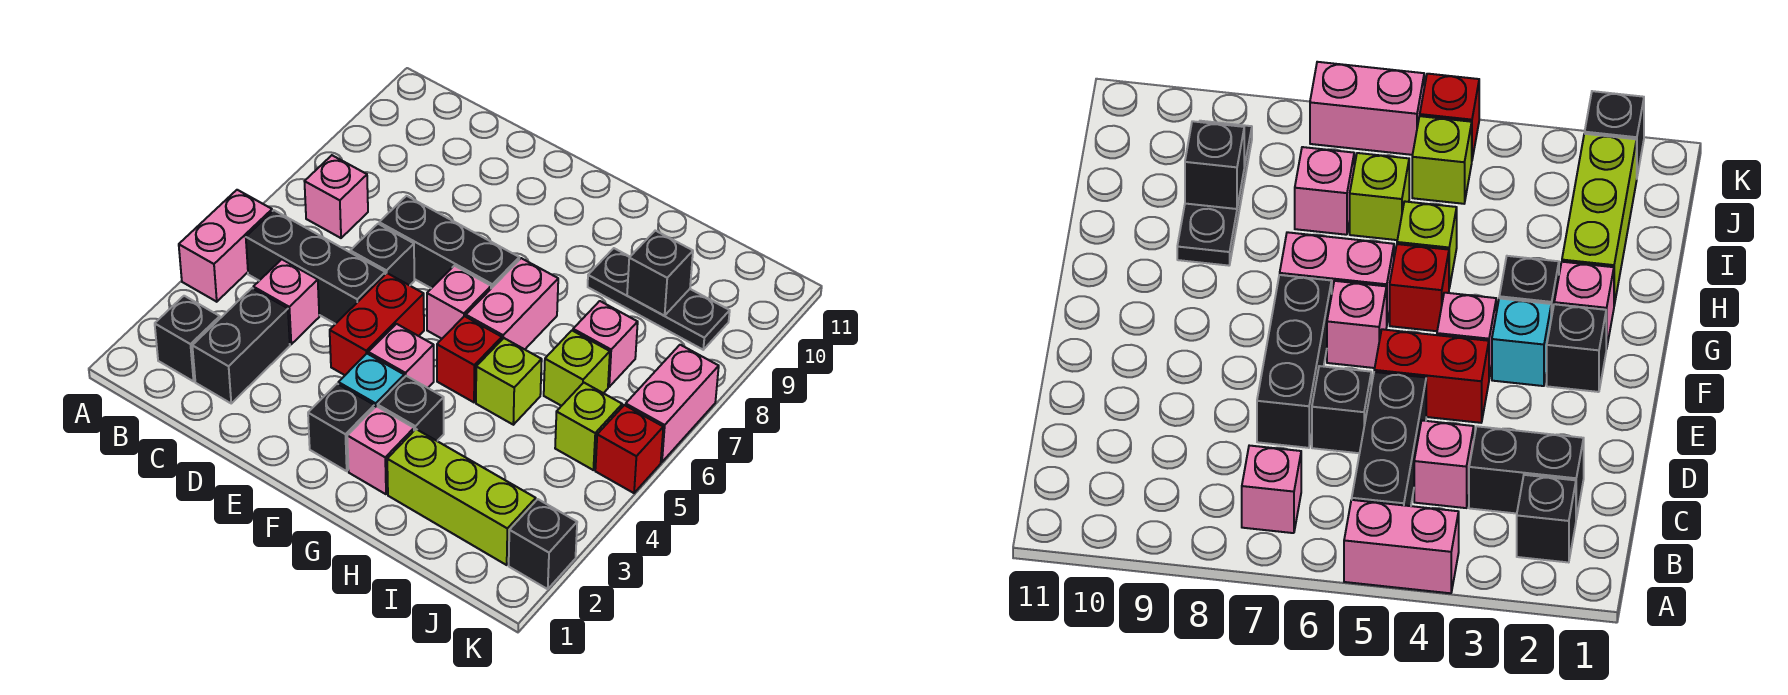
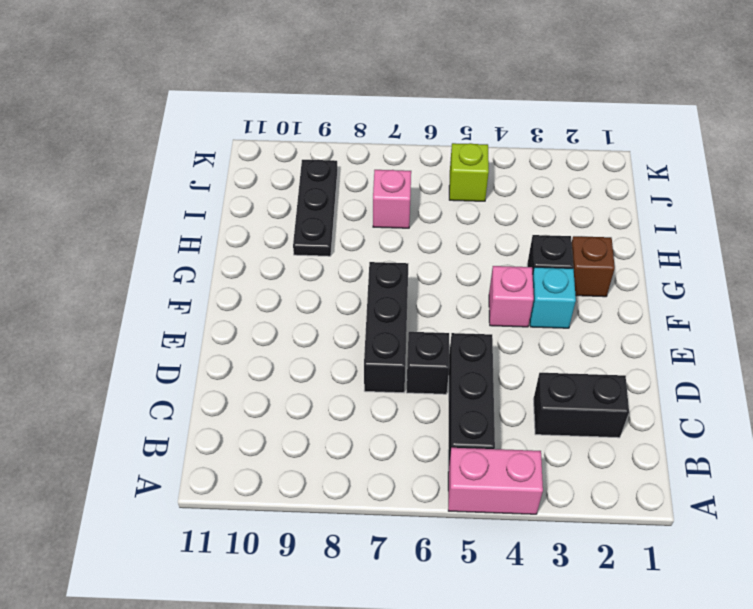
brown 1x1 brick [572,236,615,297] -> pink 1x1 brick [347,406,414,494]
none -> black 1x1 brick [155,296,220,381]
none -> pink 1x1 brick [304,155,368,238]
none -> pink 1x1 brick [253,259,319,344]

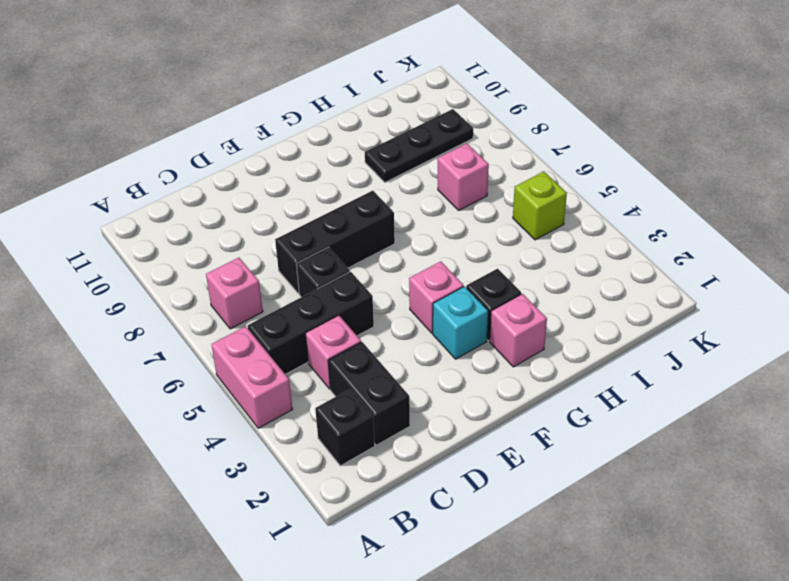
none -> red 1x2 brick [330,273,424,375]
none -> black 1x1 brick [308,384,374,471]
none -> pink 1x1 brick [427,266,491,339]

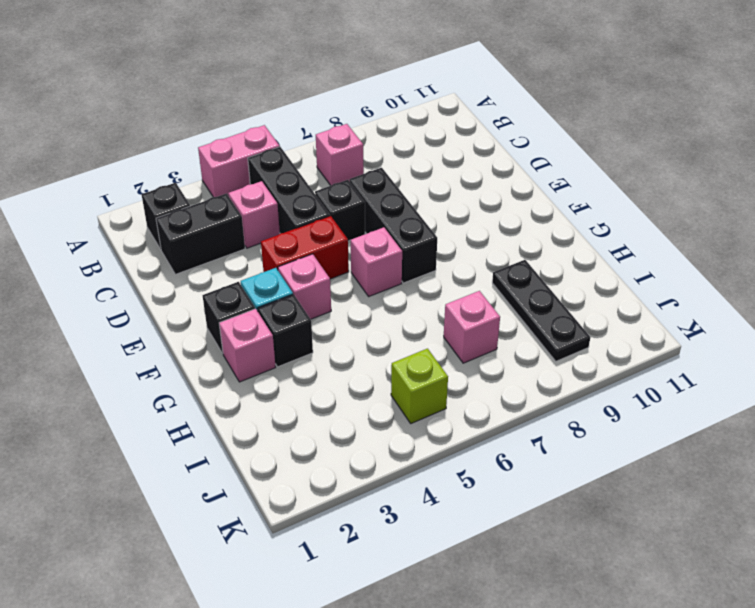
none -> red 1x1 brick [437,316,502,402]
none -> pink 1x2 brick [466,258,558,349]
none -> lime 1x3 brick [387,429,536,565]

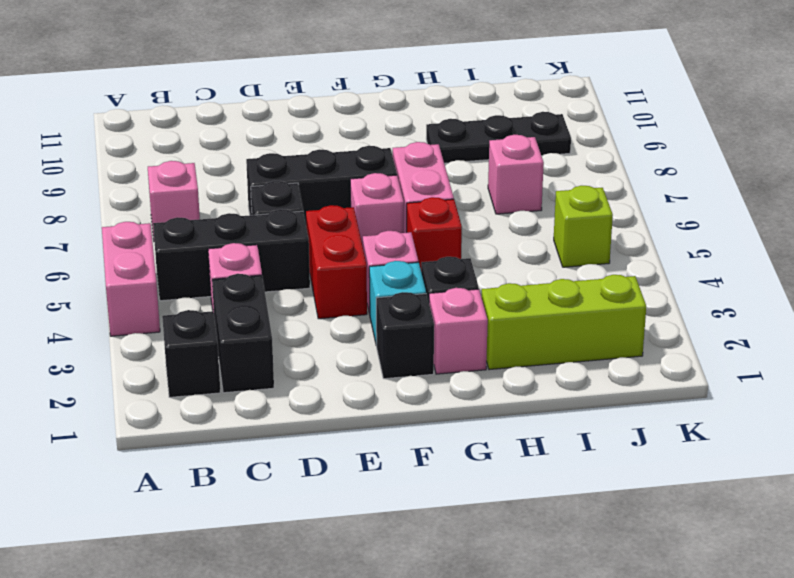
none -> lime 1x1 brick [476,338,542,425]
none -> lime 1x1 brick [544,331,610,406]
none -> black 1x1 brick [509,499,577,589]

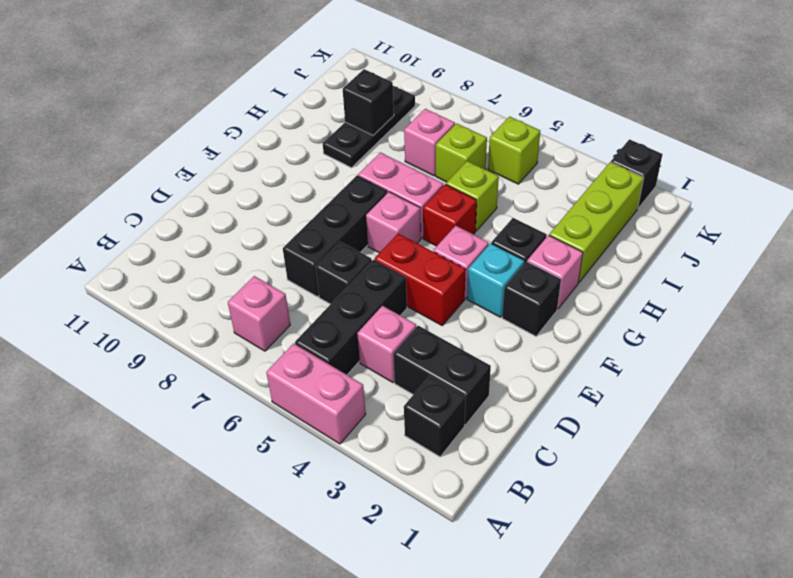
none -> red 1x1 brick [595,405,663,493]
none -> pink 1x2 brick [626,345,719,462]

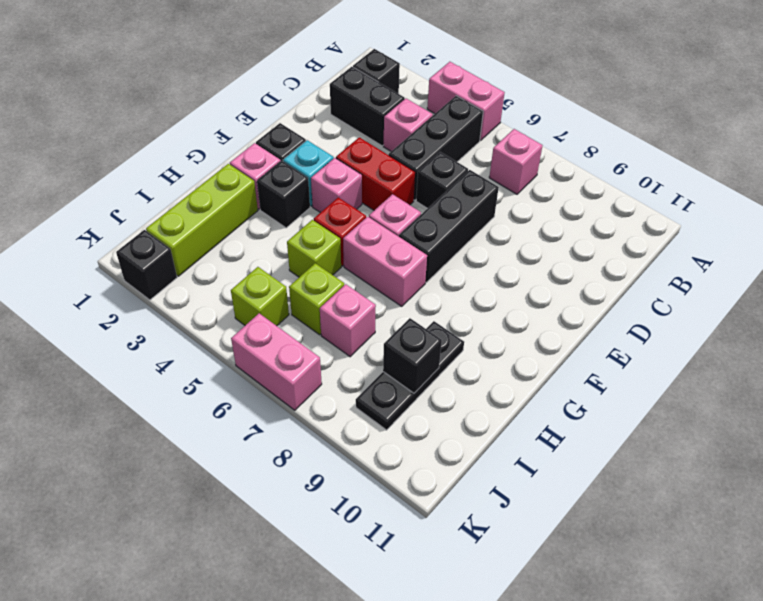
none -> red 1x1 brick [595,405,663,493]

